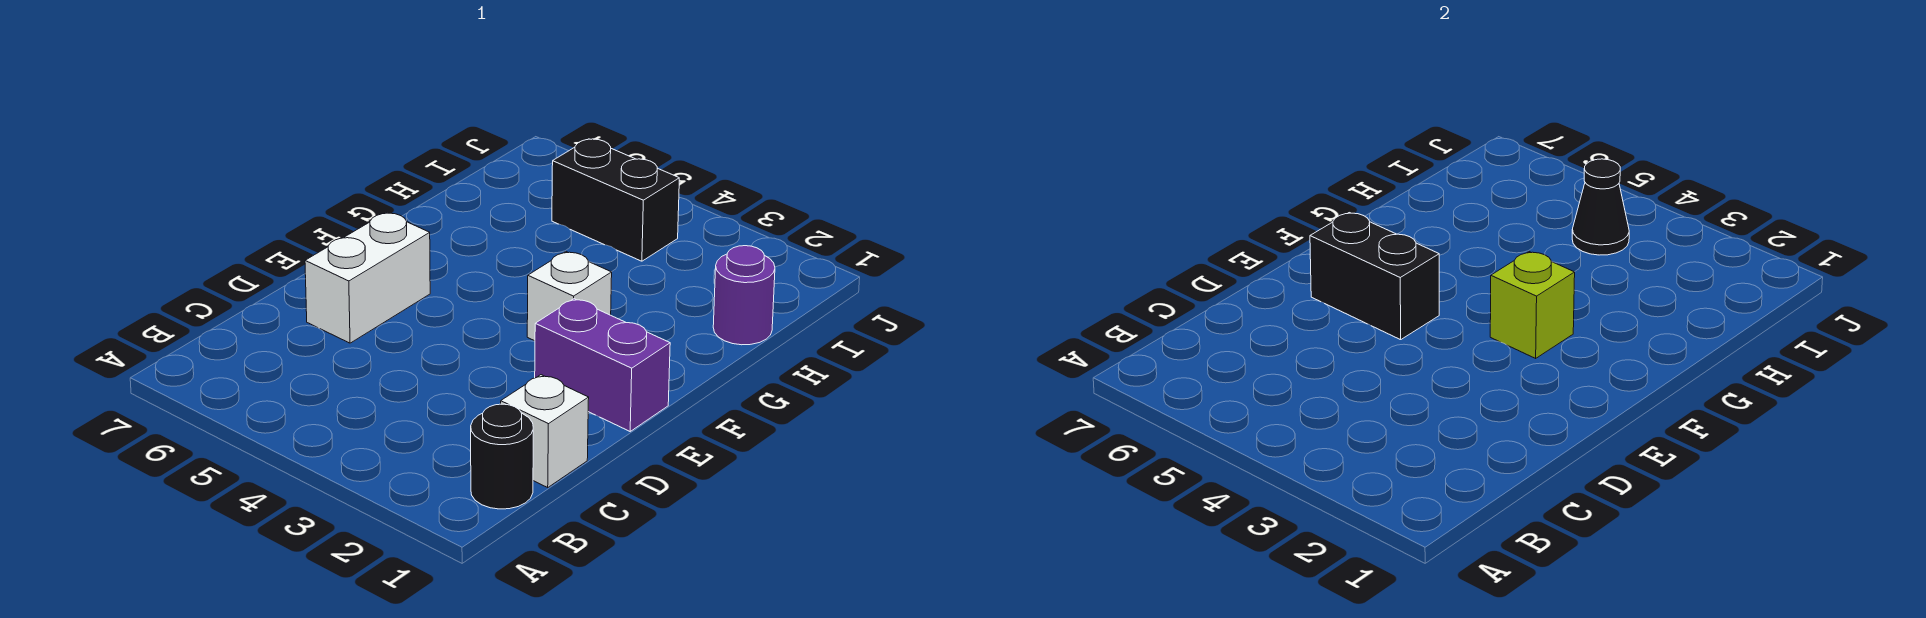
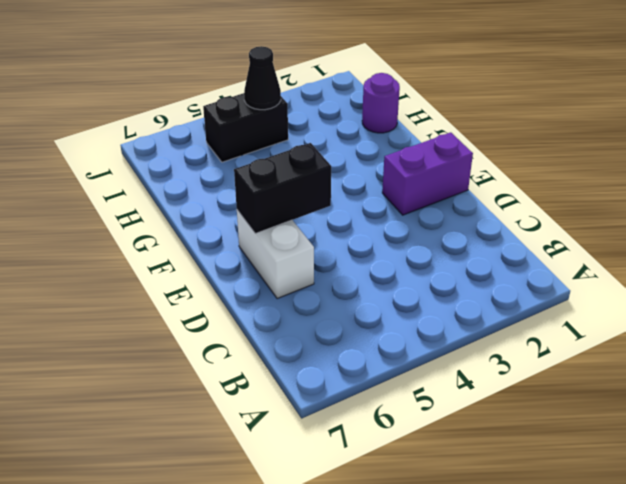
none -> black 1x1 round brick [471,404,533,509]
none -> white 1x1 brick [501,375,589,487]

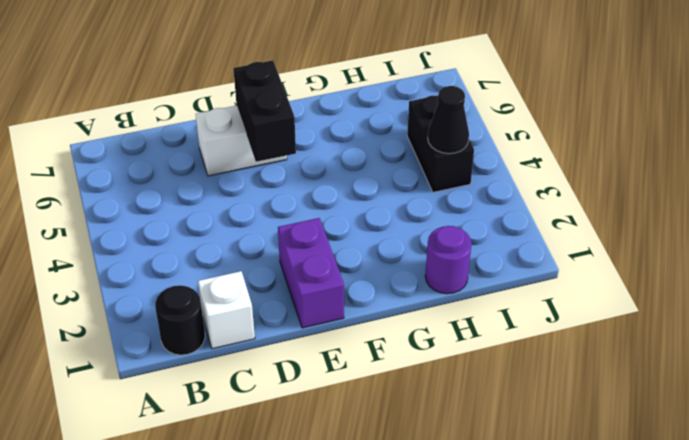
none -> white 1x1 brick [527,252,612,341]
none -> lime 1x1 brick [1490,252,1575,358]

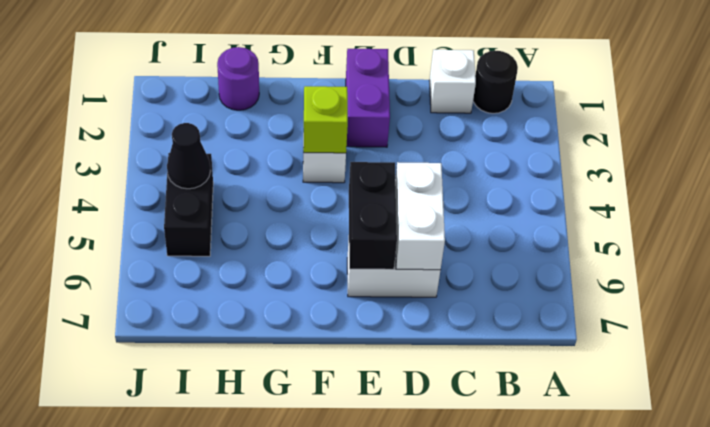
white 1x2 brick [395,162,445,270] -> none

